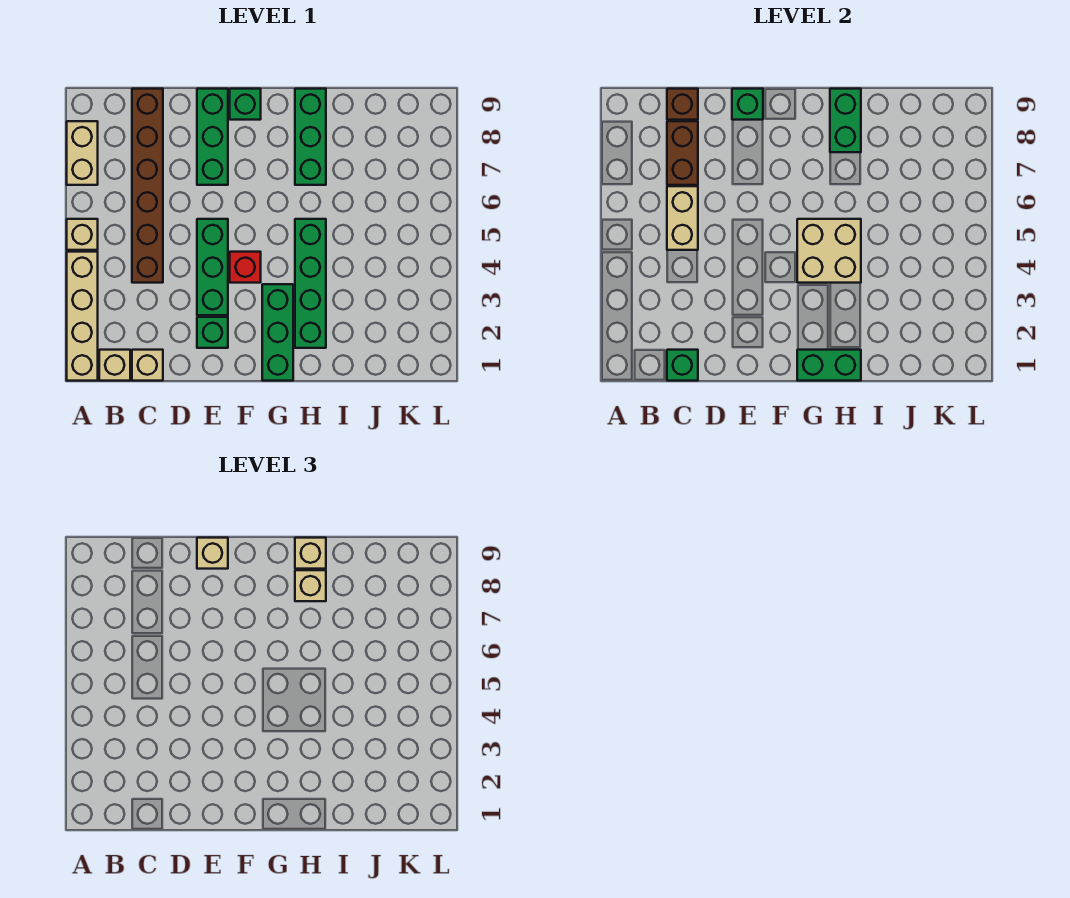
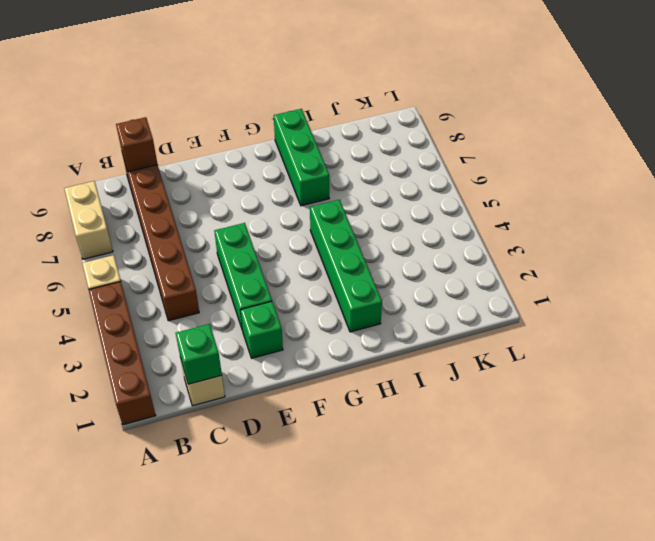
brown 1x4 brick [89,282,156,425] -> tan 1x4 brick [67,252,98,381]
none -> tan 1x1 brick [99,350,130,381]
none -> green 1x3 brick [197,89,228,185]
none -> red 1x1 brick [230,252,261,283]

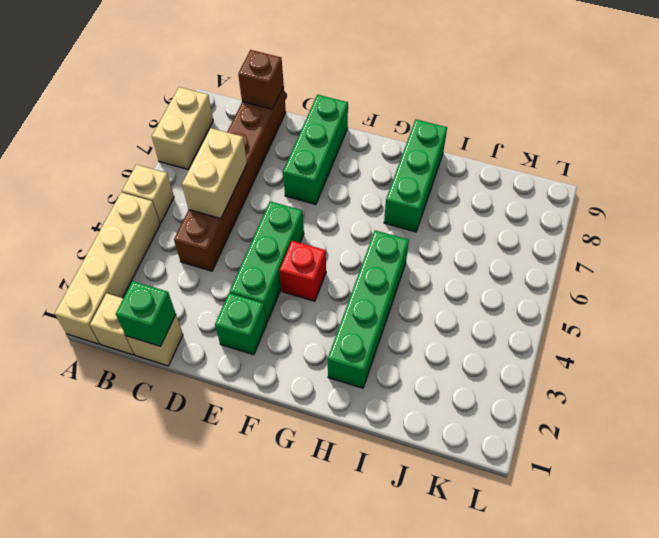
none -> green 1x1 brick [230,89,261,120]
none -> green 1x3 brick [262,284,293,381]
none -> brown 1x2 brick [667,121,698,185]

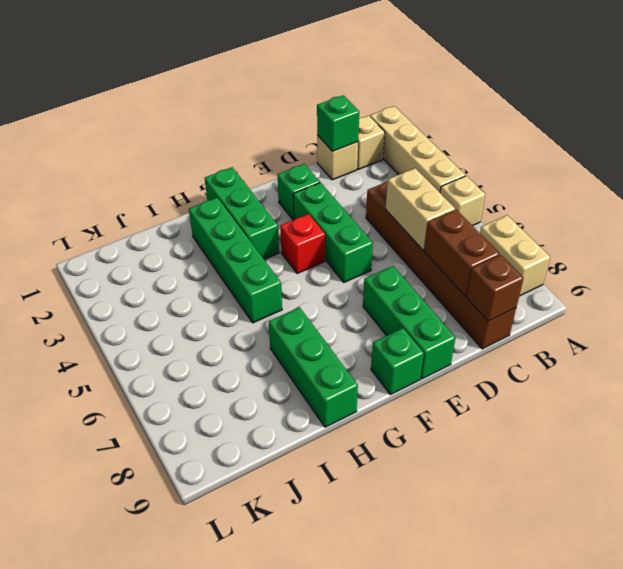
none -> green 1x1 brick [732,89,763,120]
none -> green 1x2 brick [797,350,861,381]
none -> tan 2x2 brick [797,219,861,283]

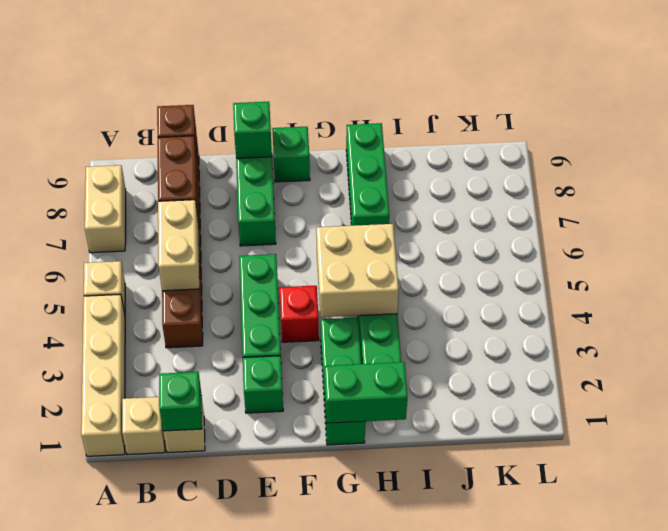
none -> green 1x2 brick [830,89,861,152]
none -> tan 1x1 brick [197,538,228,569]
none -> tan 1x1 brick [295,570,326,601]

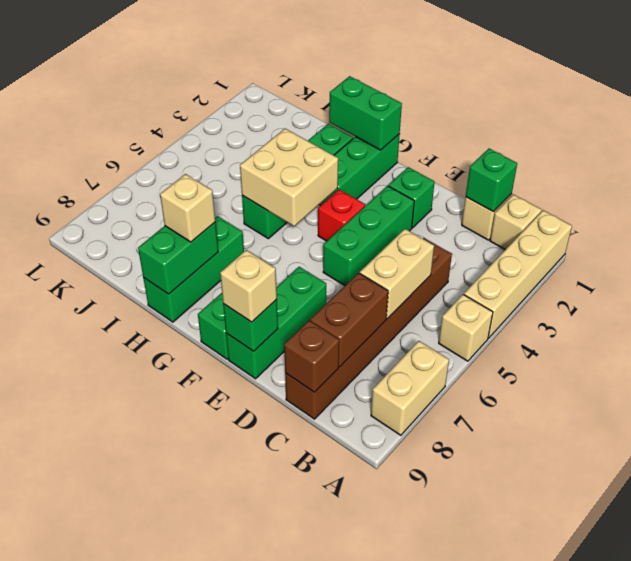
none -> tan 1x1 brick [295,538,326,569]

